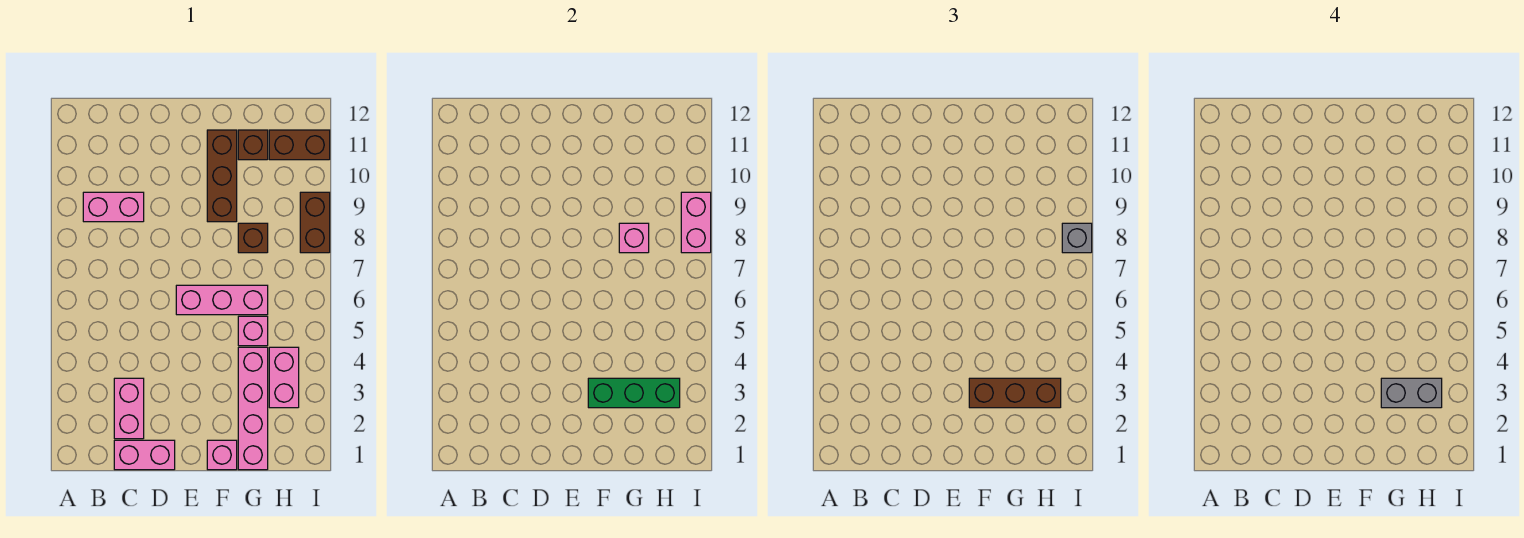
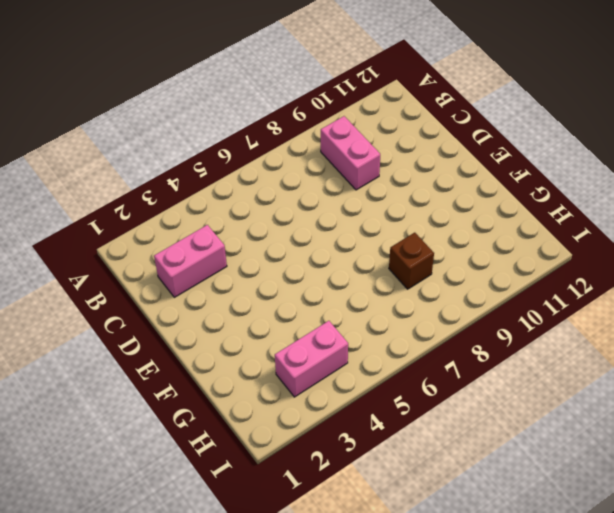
none -> pink 1x2 brick [114,440,175,470]
none -> pink 1x3 brick [176,285,268,315]
none -> pink 1x1 brick [207,440,237,470]

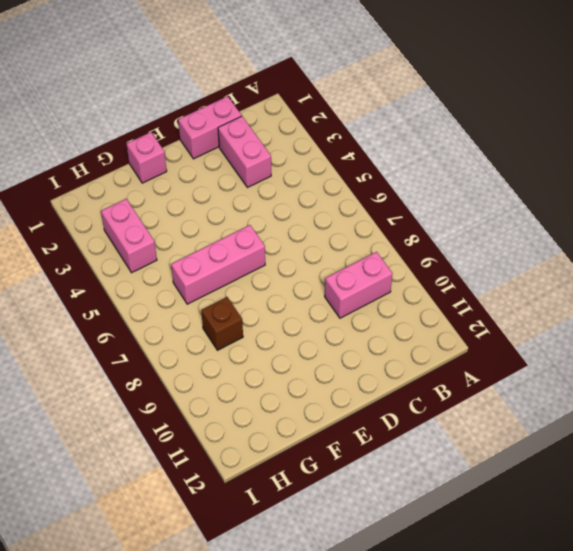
none -> brown 1x3 brick [207,130,237,222]
none -> pink 1x4 brick [238,347,268,470]
none -> pink 1x1 brick [238,316,268,346]

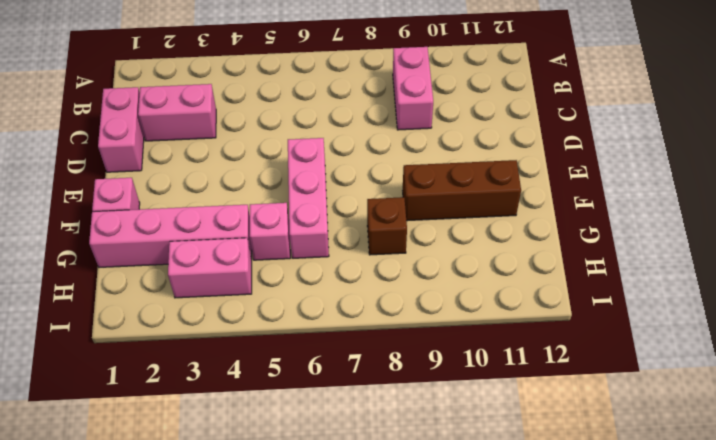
none -> brown 1x1 brick [238,130,268,160]
none -> brown 1x2 brick [269,130,330,160]
none -> brown 1x2 brick [300,192,330,253]

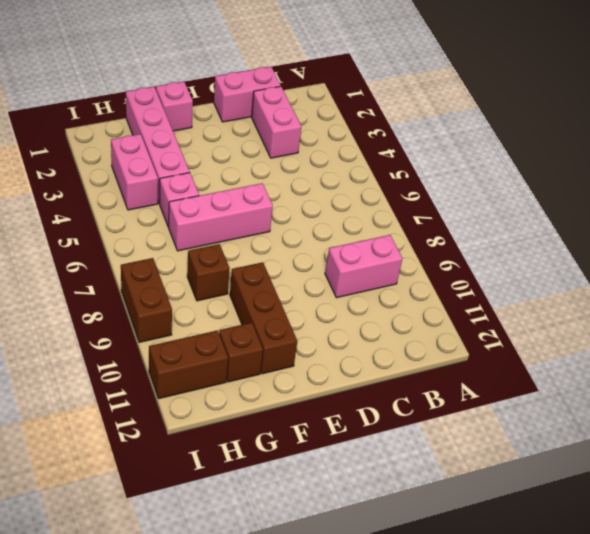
none -> green 1x3 brick [588,378,680,408]
none -> pink 1x1 brick [619,223,649,253]
none -> pink 1x2 brick [681,192,711,253]

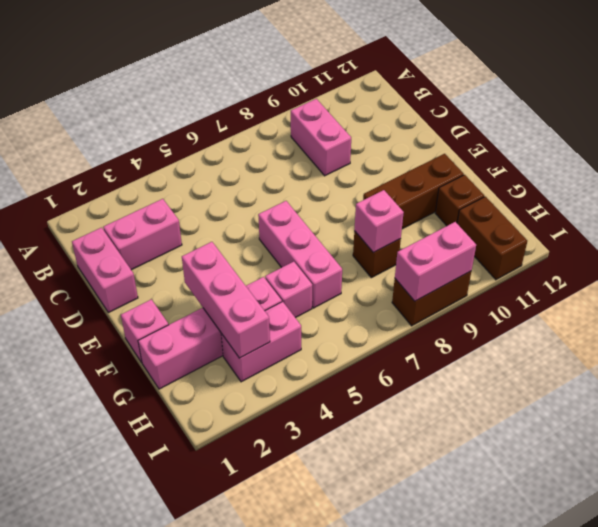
pink 1x3 brick [182,242,270,358] -> green 1x3 brick [588,378,680,408]
none -> brown 1x3 brick [969,378,1061,408]
none -> grey 1x1 brick [1062,223,1092,253]
none -> grey 1x2 brick [1381,378,1442,408]

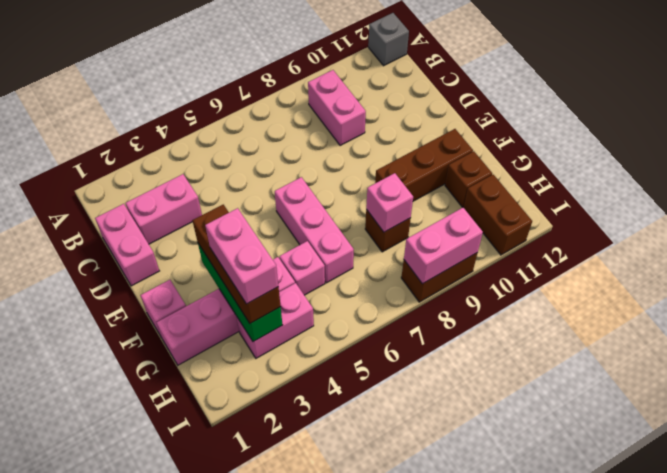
grey 1x1 brick [368,13,409,66] -> grey 1x1 brick moved to [1062,223,1092,253]
pink 1x2 brick [205,208,278,304] -> grey 1x2 brick [1381,378,1442,408]

